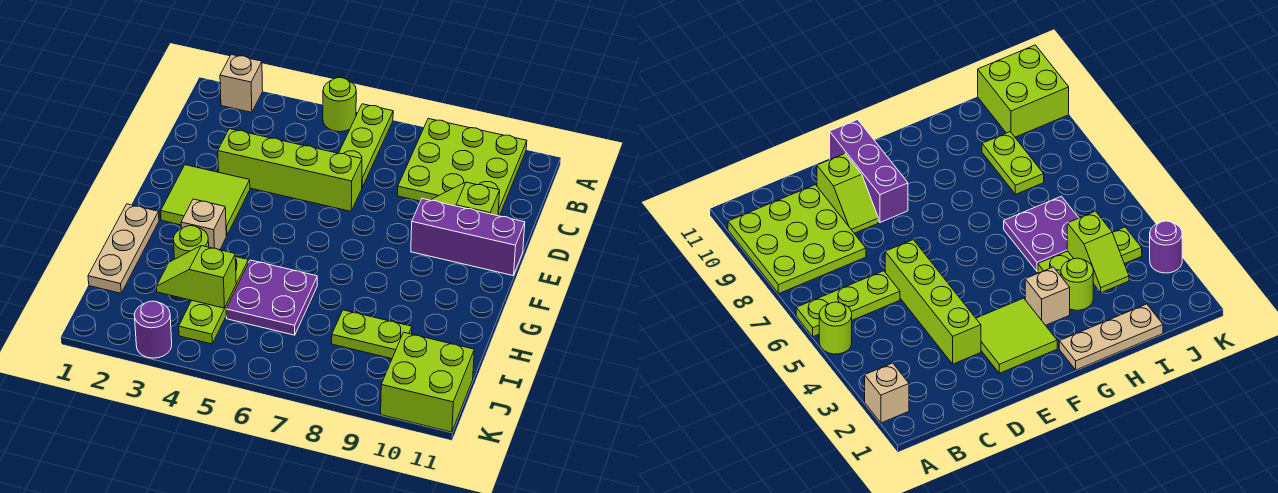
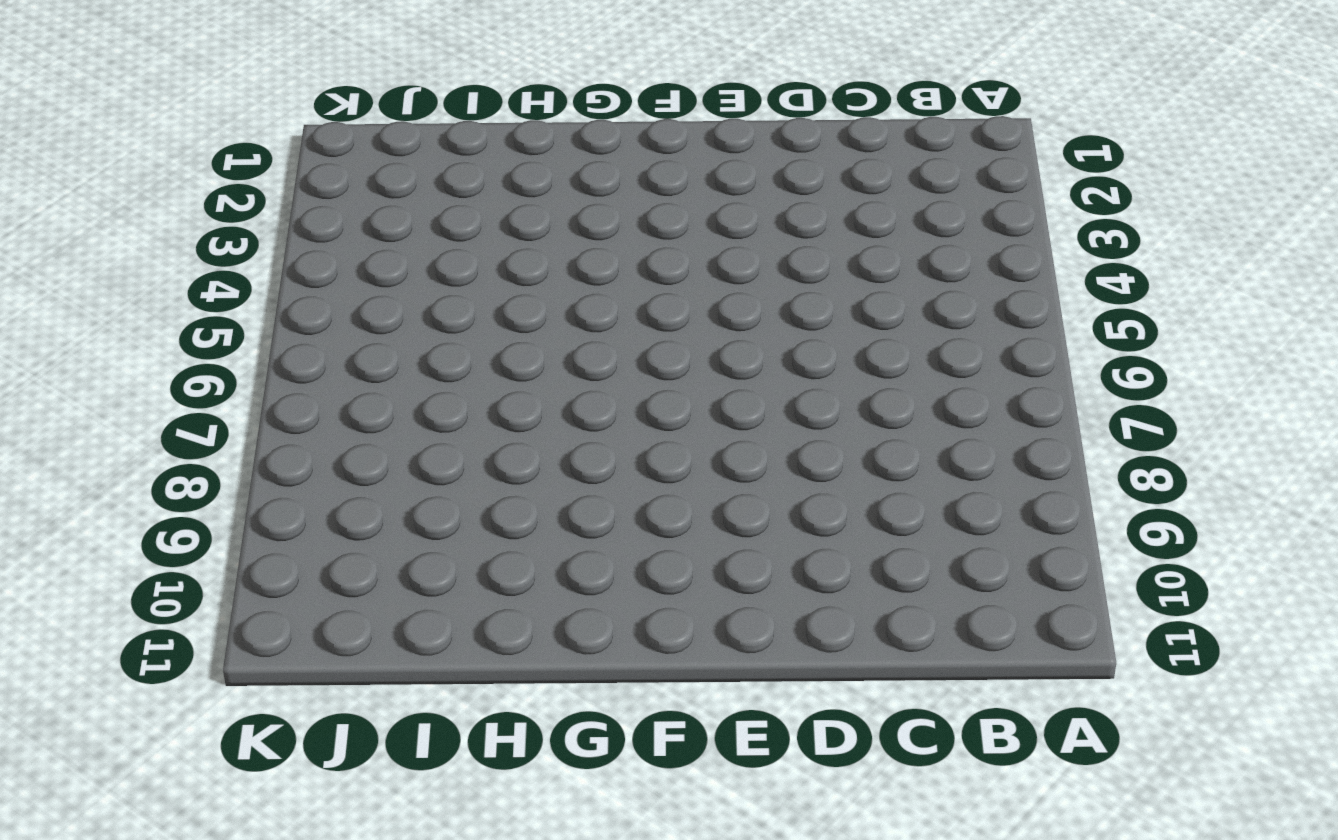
none -> tan 1x1 brick [220,55,263,112]
none -> lime 1x1 round brick [323,78,356,132]
none -> lime 1x3 plate [339,104,393,187]

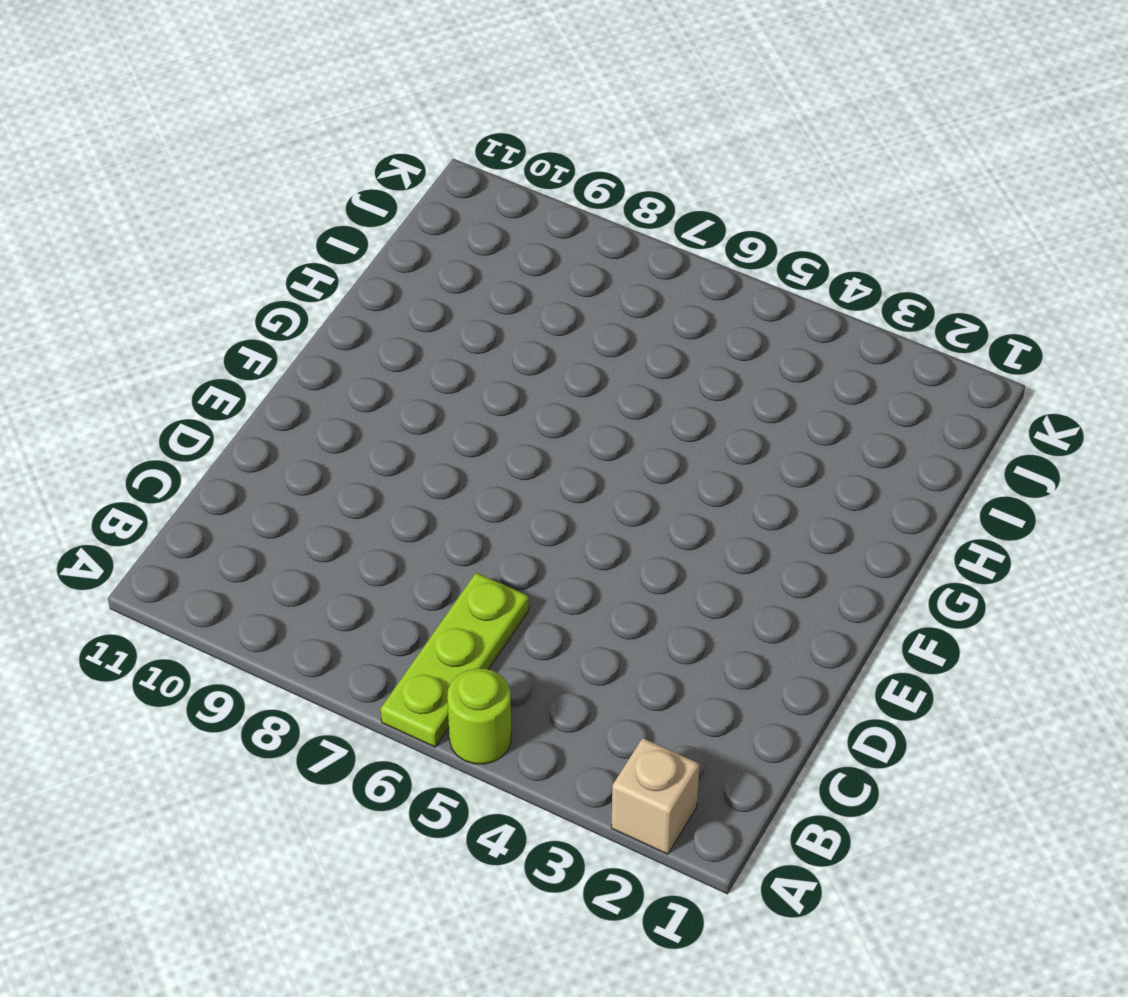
none -> lime 3x3 plate [398,119,527,216]
none -> lime 1x4 brick [218,129,362,211]
none -> lime 1x2 slope [431,182,500,216]

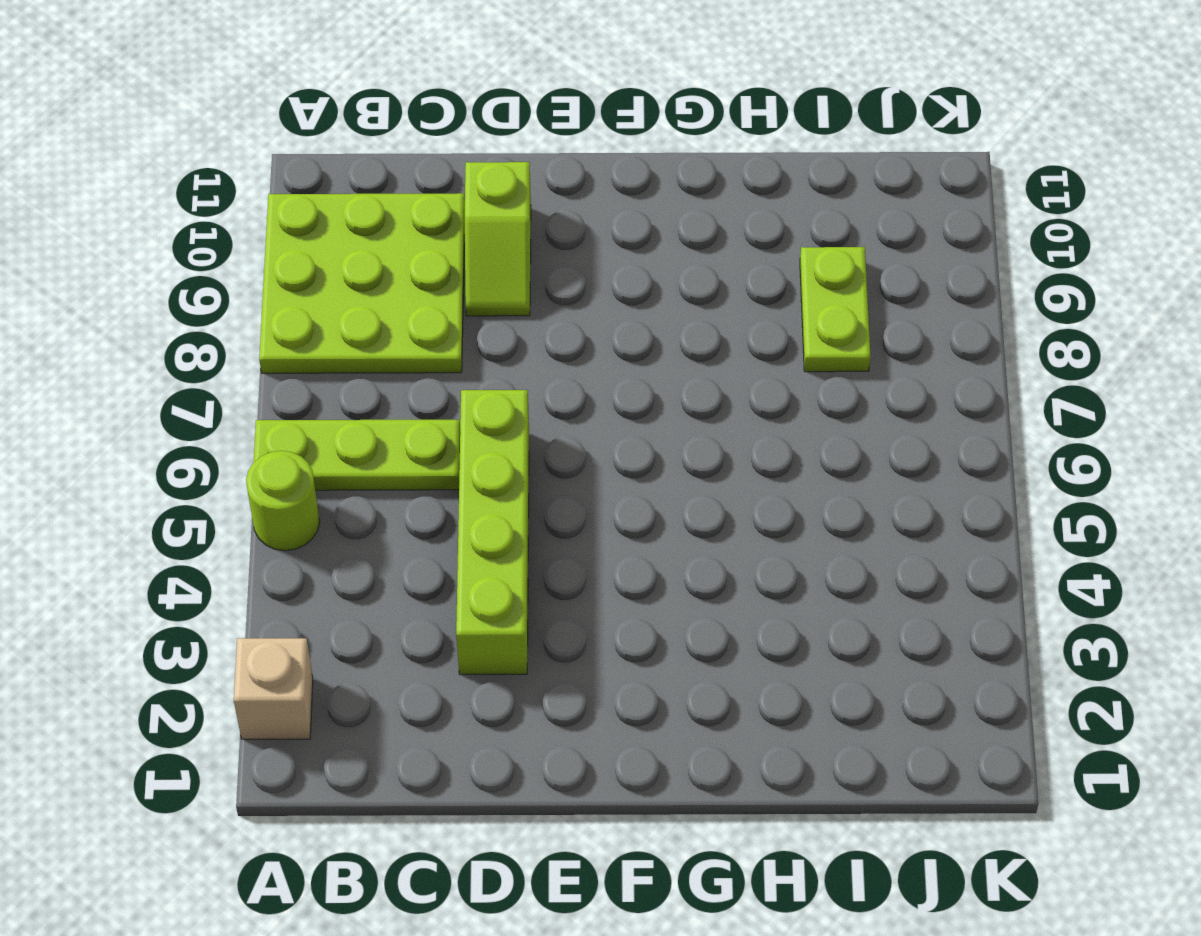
none -> lime 2x2 tile [161,165,250,236]
none -> purple 1x3 brick [411,199,525,275]
none -> tan 1x3 plate [88,204,159,293]

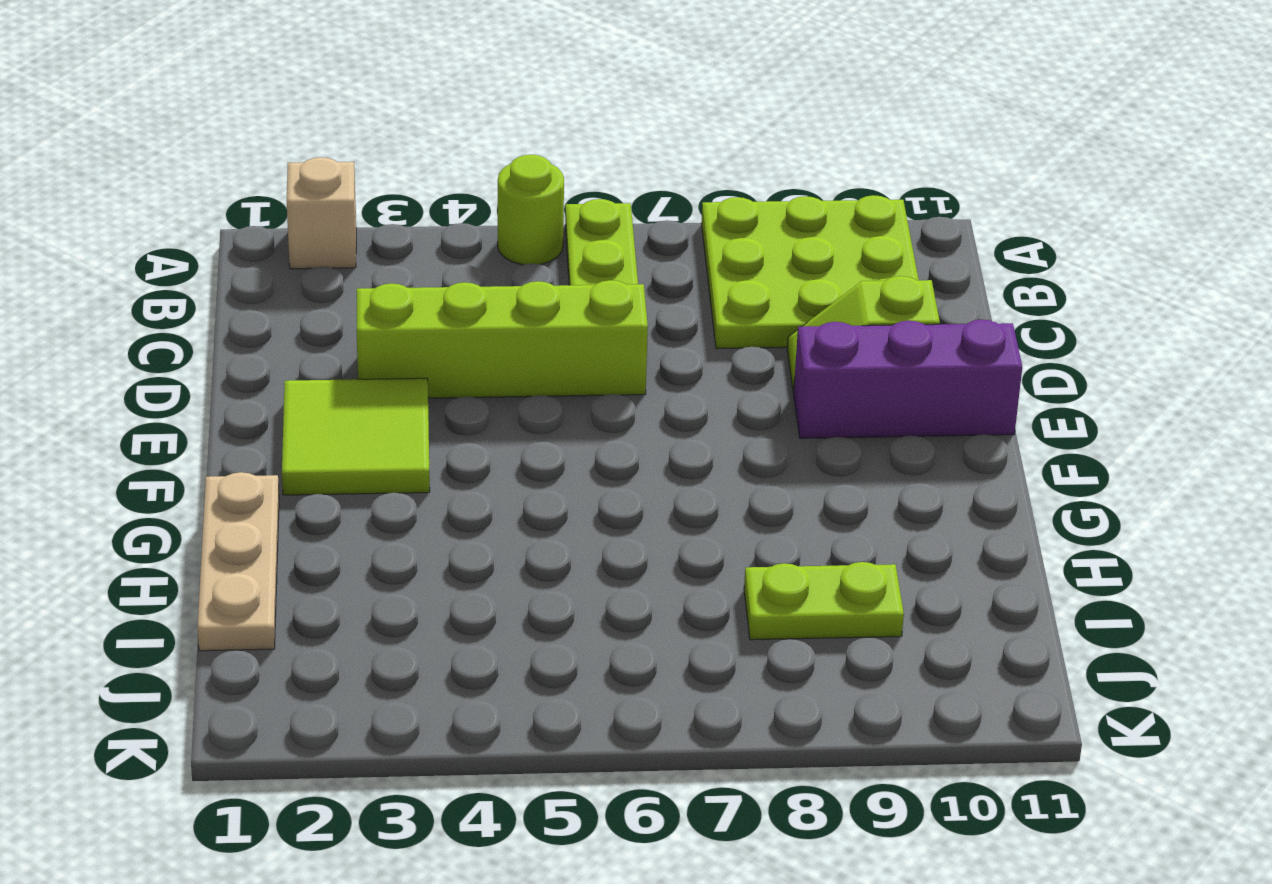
none -> tan 1x1 brick [181,199,226,250]
none -> lime 1x1 round brick [173,226,209,259]
none -> lime 1x3 plate [179,257,248,344]

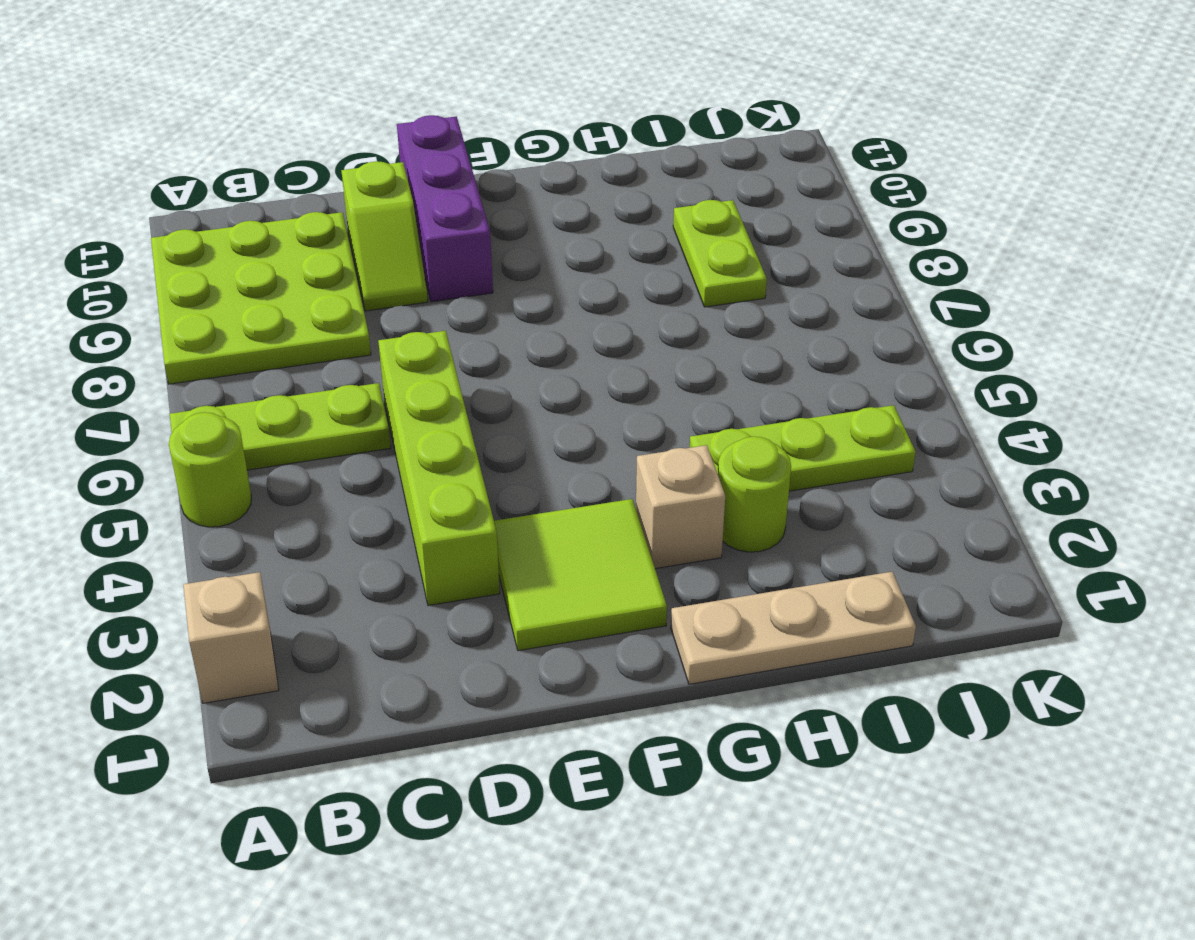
none -> purple 2x2 plate [226,260,317,335]
none -> lime 2x2 brick [381,332,474,432]
none -> purple 1x1 round brick [134,301,172,358]

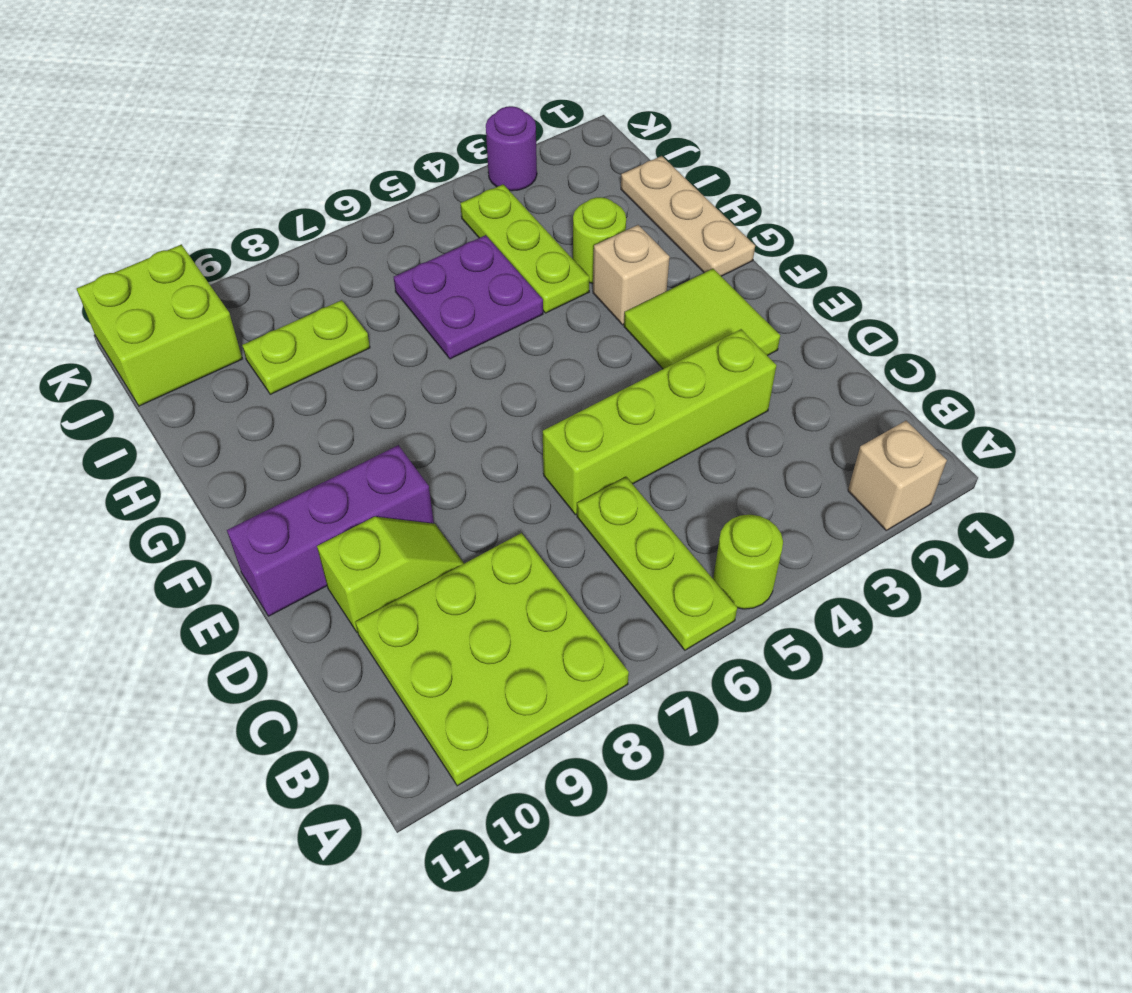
none -> lime 1x2 slope [156,246,236,308]

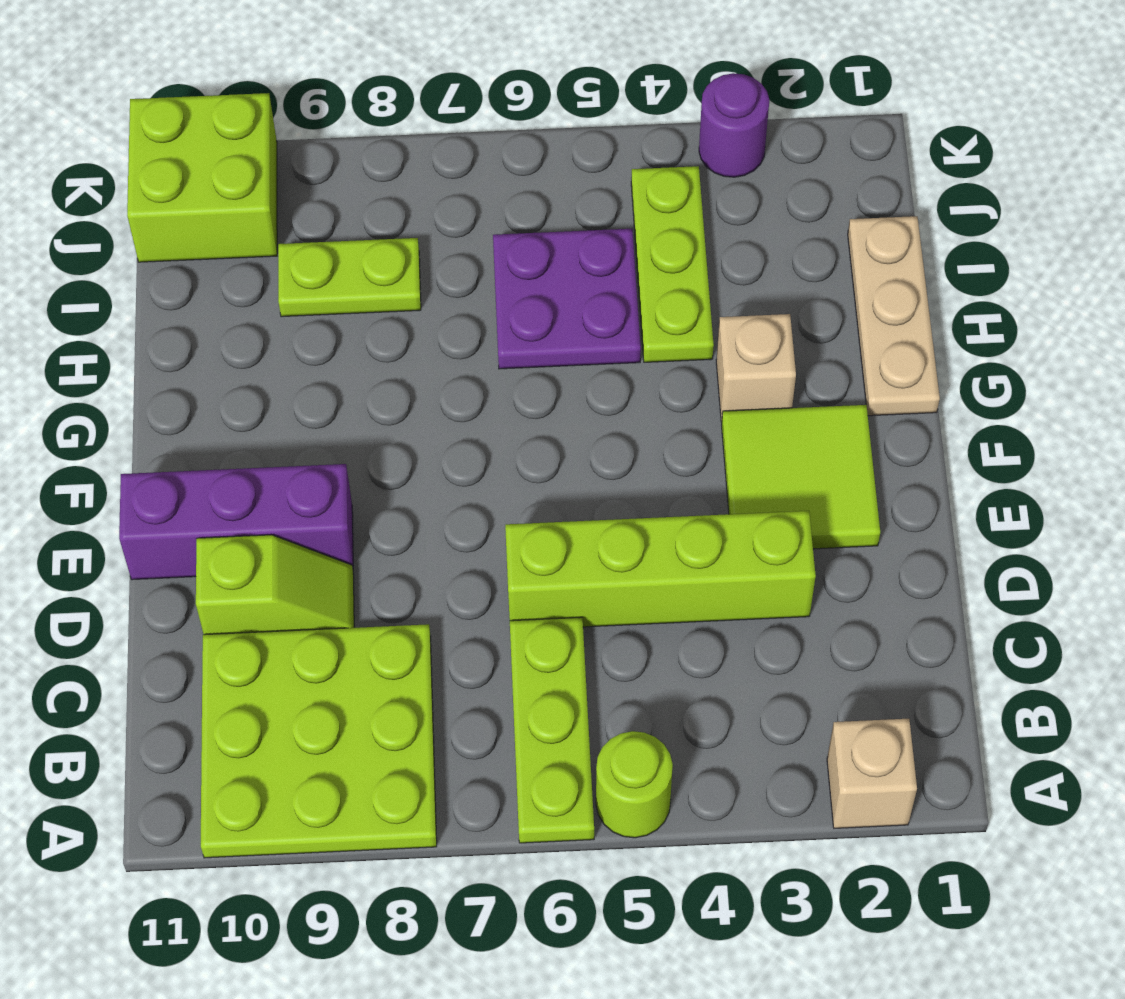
none -> lime 1x1 round brick [173,226,209,259]
none -> lime 1x2 slope [156,246,236,308]

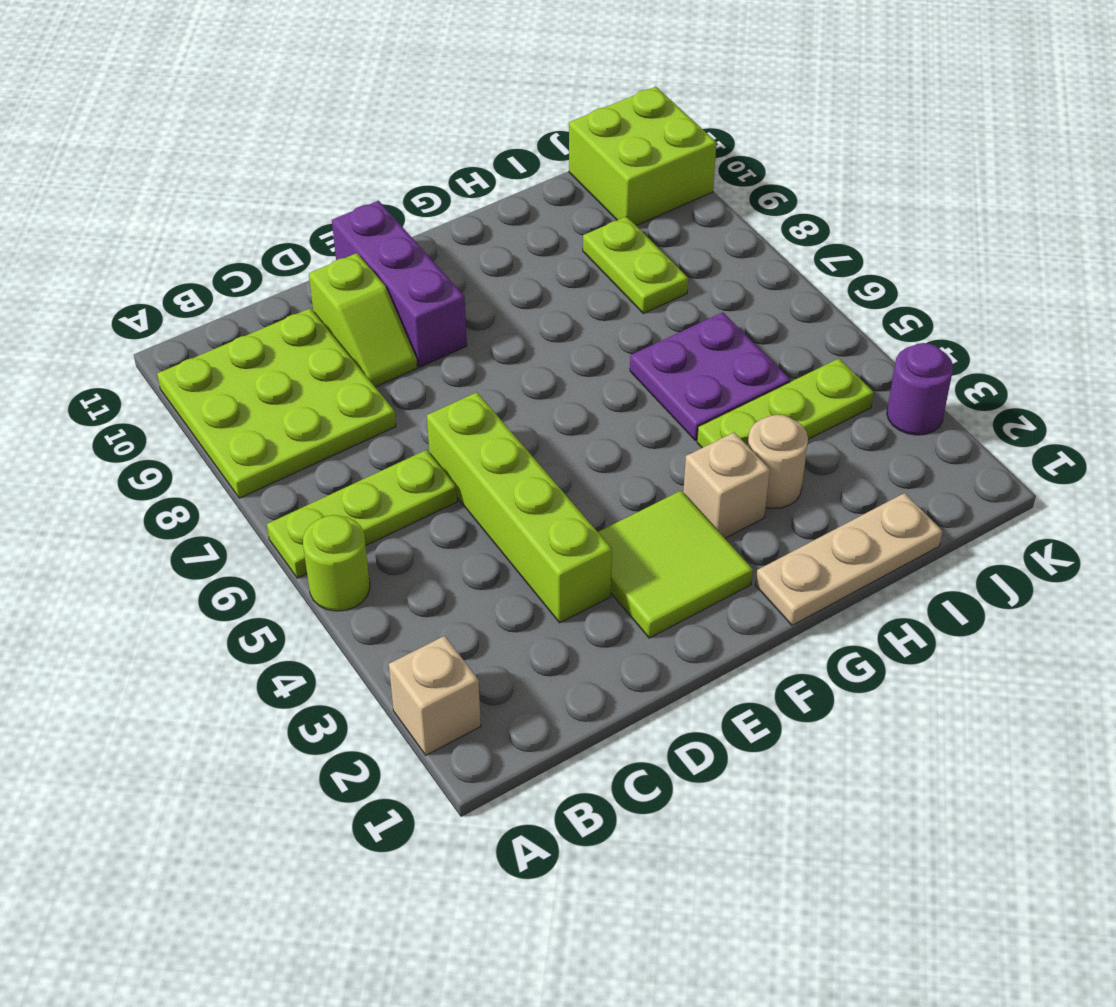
tan 1x1 round brick [748,415,808,508] -> lime 1x1 round brick [173,226,209,259]
none -> lime 1x2 slope [156,246,236,308]

